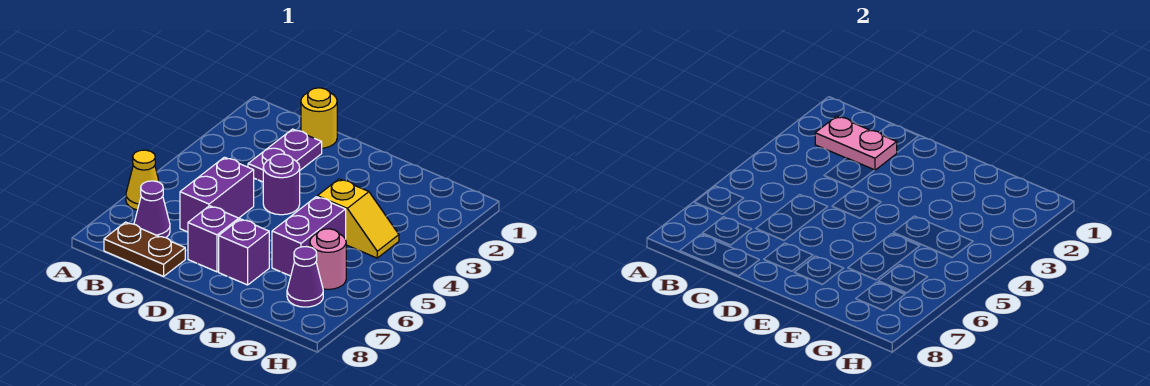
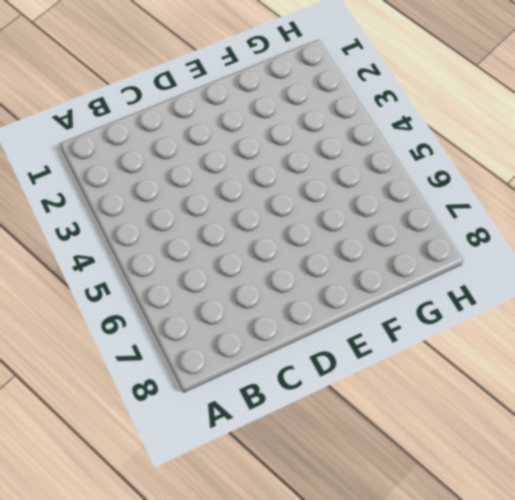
none -> yellow 1x1 cone [126,150,159,210]
none -> purple 1x1 cone [134,181,170,238]
none -> brown 1x2 plate [104,222,185,276]

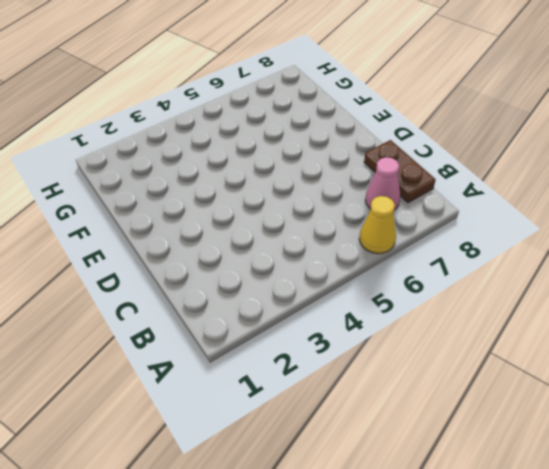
pink 1x1 cone [365,157,400,210] -> purple 1x1 cone [134,181,170,238]
none -> yellow 1x1 round brick [301,88,337,148]
none -> purple 1x2 plate [248,129,322,182]
none -> purple 1x2 brick [180,157,254,232]

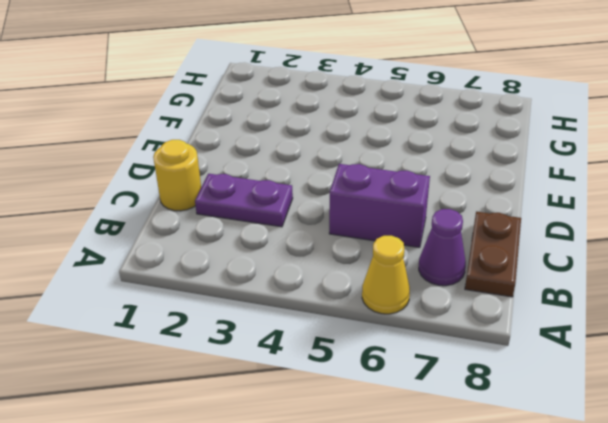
none -> purple 1x1 round brick [263,154,300,215]
none -> purple 1x1 brick [188,206,239,272]
none -> purple 1x1 brick [219,219,269,285]

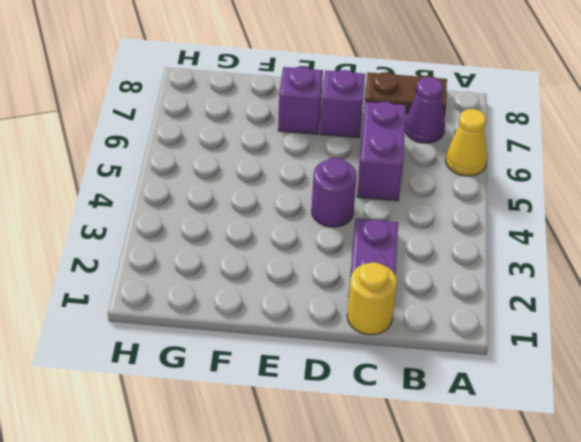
none -> yellow 1x2 slope [317,179,399,258]
none -> purple 1x2 brick [272,197,346,276]
none -> pink 1x1 round brick [310,229,346,289]

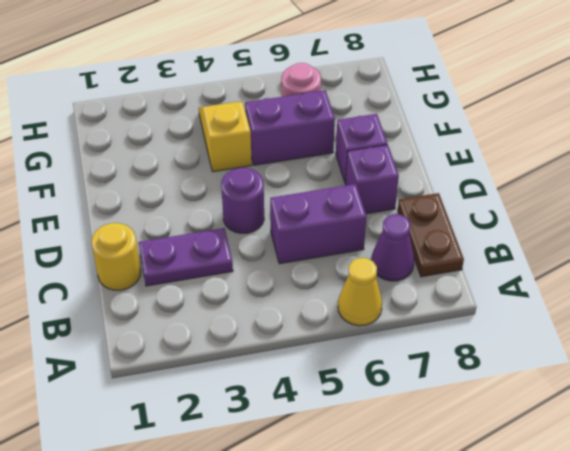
none -> purple 1x1 cone [287,247,323,307]
none -> pink 1x2 plate [815,116,897,170]

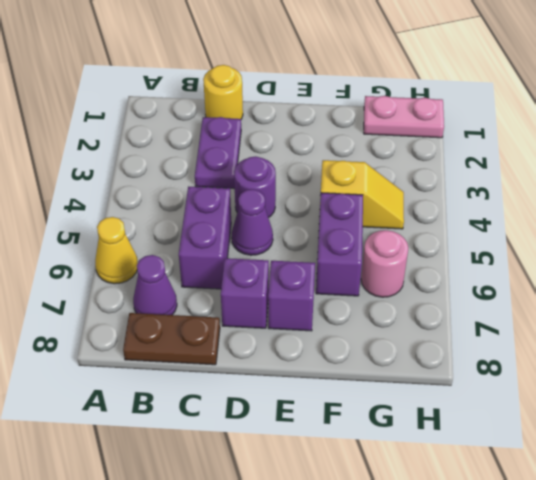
purple 1x1 cone [232,189,273,255] -> purple 1x1 cone moved to [287,247,323,307]
pink 1x2 plate [364,96,444,138] -> pink 1x2 plate moved to [815,116,897,170]

